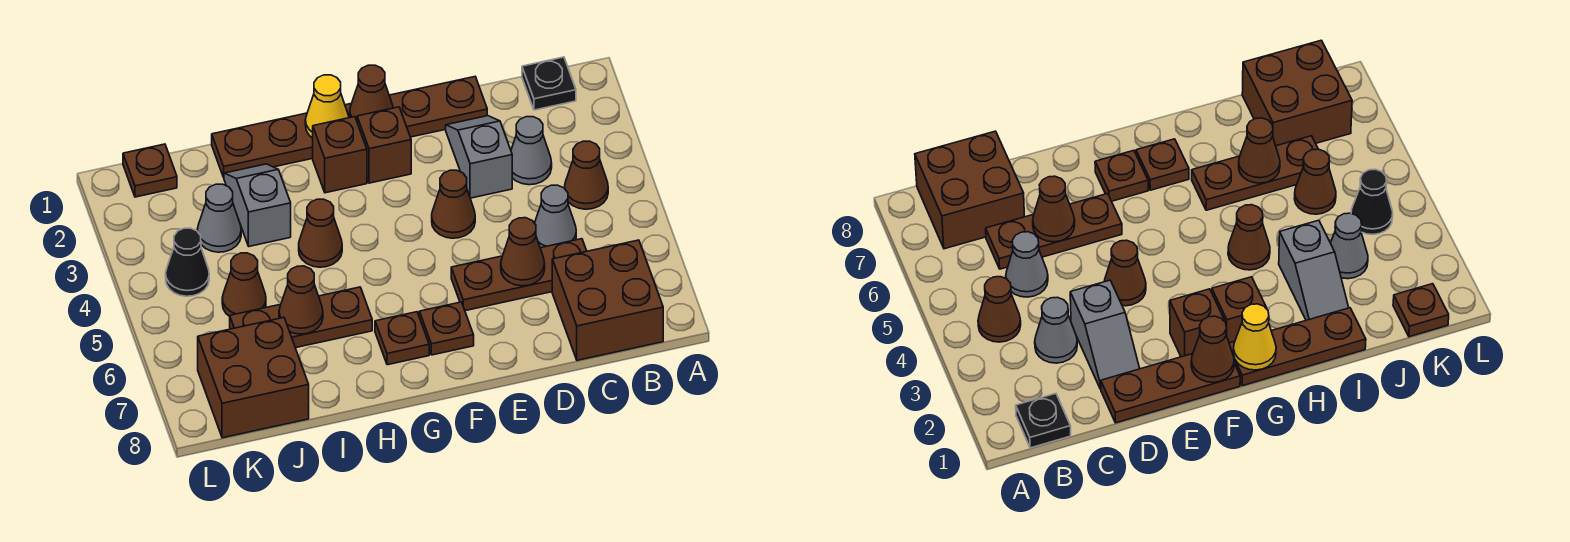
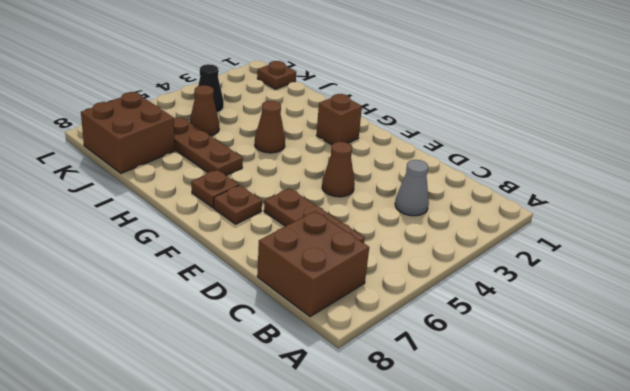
none -> black 1x1 plate [522,57,576,110]
none -> brown 1x1 cone [565,141,608,209]
none -> grey 1x1 cone [535,185,576,248]

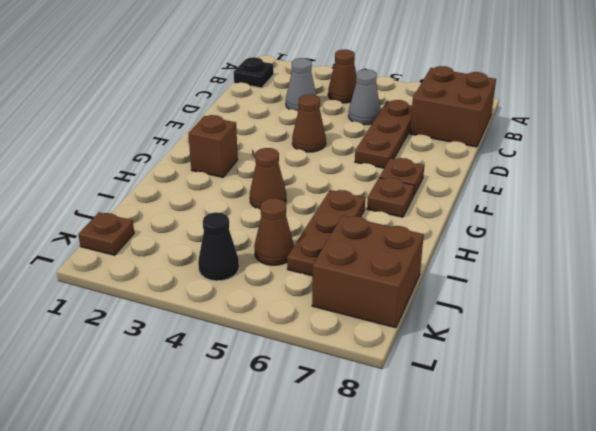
none -> brown 1x3 plate [345,77,487,137]
none -> grey 1x2 slope [446,116,512,198]
none -> brown 1x1 brick [357,107,411,183]

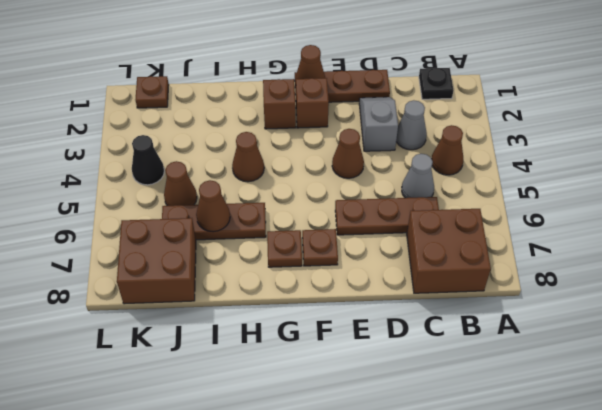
none -> brown 1x3 plate [212,113,313,177]
none -> grey 1x2 slope [224,164,291,246]
none -> grey 1x1 cone [197,184,241,252]

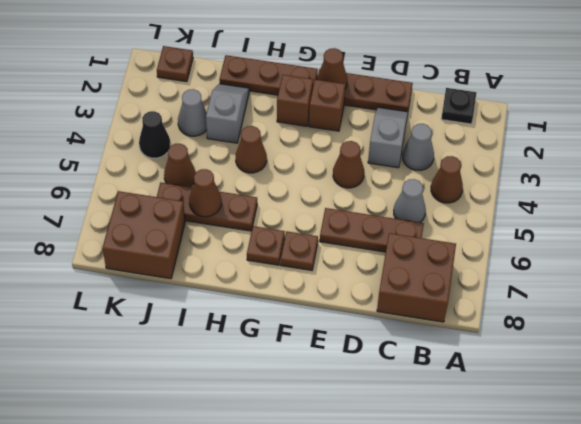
none -> brown 1x1 cone [501,218,545,286]
none -> yellow 1x1 cone [305,75,349,138]

